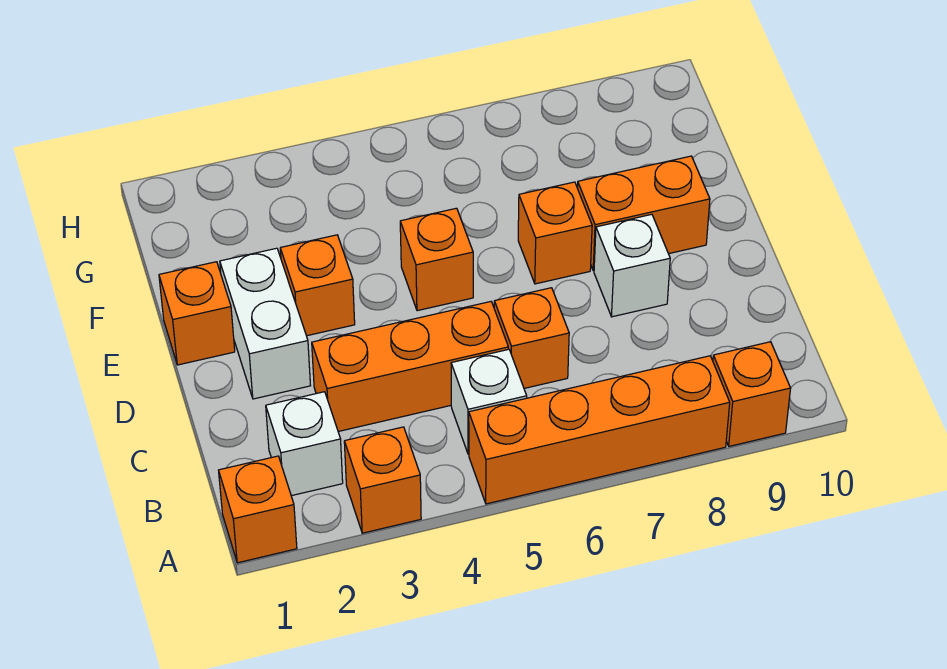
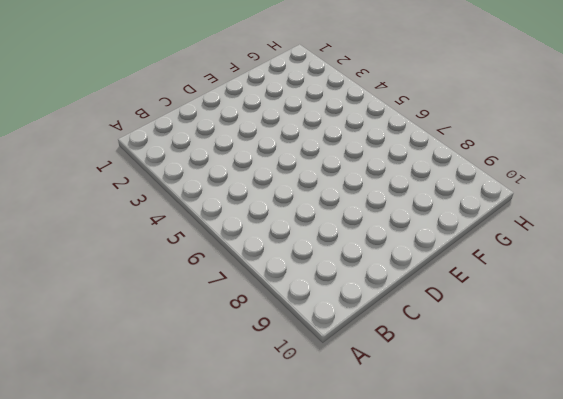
none -> orange 1x1 brick [219,456,297,563]
none -> orange 1x1 brick [344,427,421,533]
none -> orange 1x4 brick [469,356,730,504]

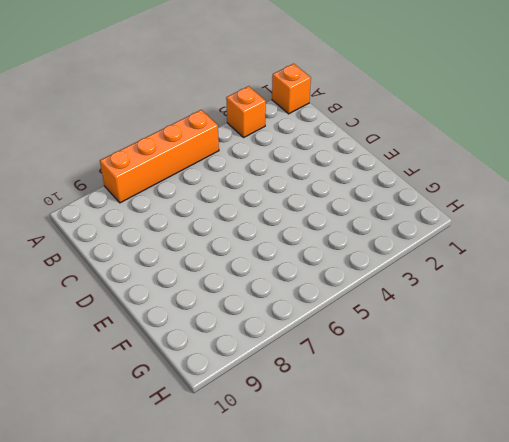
none -> orange 1x1 brick [713,342,791,446]
none -> white 1x1 brick [266,392,343,496]
none -> white 1x1 brick [451,349,527,454]

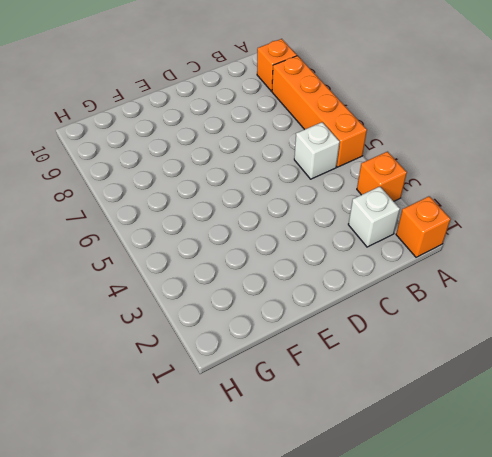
none -> orange 1x3 brick [312,302,508,432]
none -> orange 1x1 brick [494,288,569,388]
none -> white 1x2 brick [220,248,311,399]

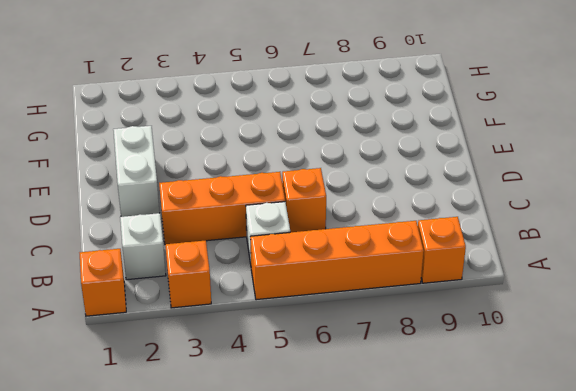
none -> white 1x1 brick [594,214,670,317]
none -> orange 1x1 brick [159,262,235,365]
none -> orange 1x1 brick [280,235,355,336]

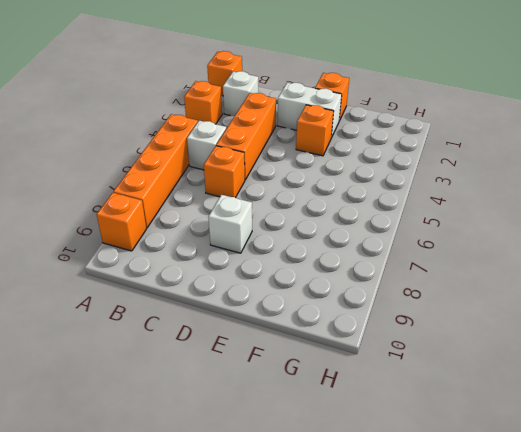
none -> orange 1x1 brick [400,208,473,311]
none -> orange 1x1 brick [518,182,592,284]
none -> orange 1x2 brick [577,156,710,271]

